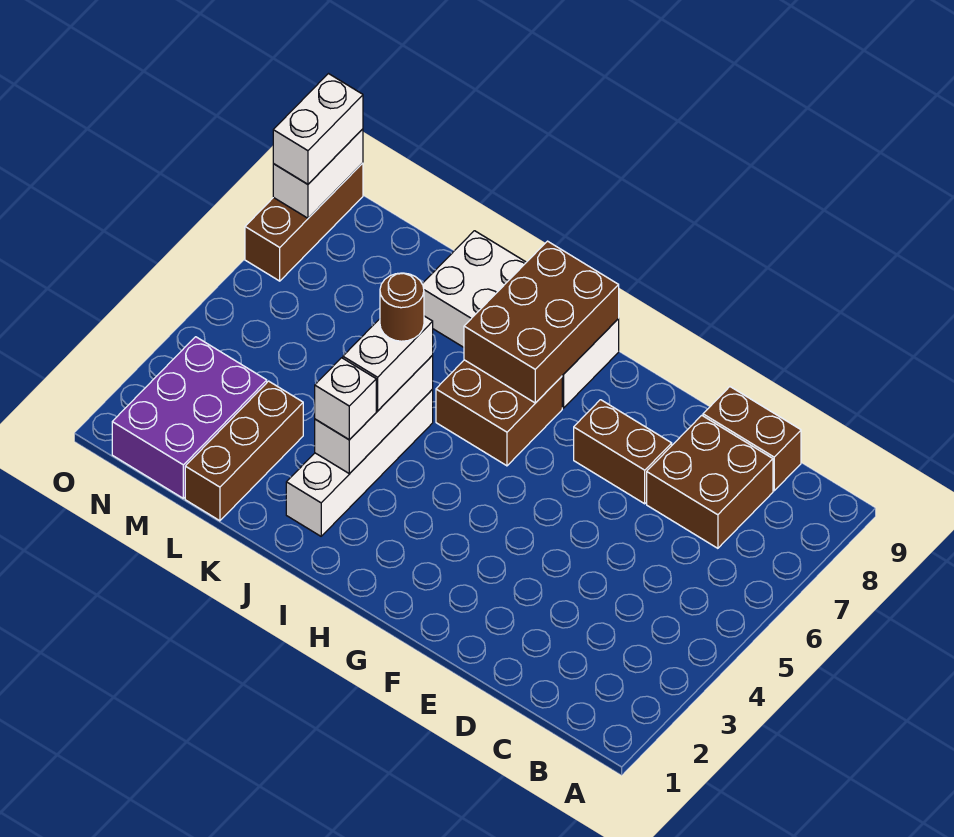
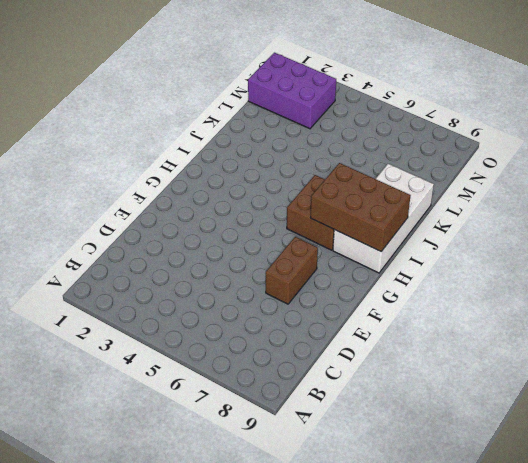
none -> brown 2x2 brick [647,415,773,548]
none -> brown 1x2 brick [703,387,801,491]
none -> white 1x4 brick [286,389,433,536]

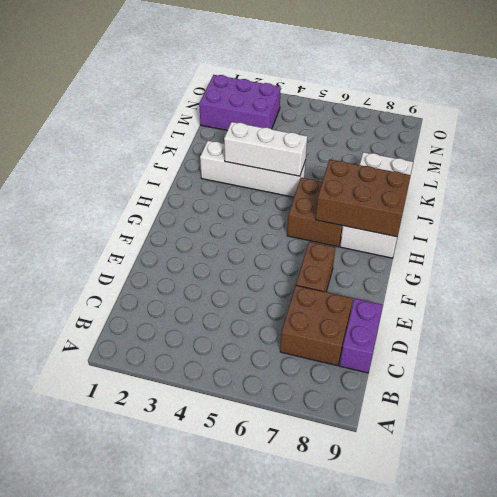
purple 1x2 brick [340,299,383,373] -> brown 1x2 brick [703,387,801,491]
none -> brown 1x3 brick [185,381,303,521]
none -> brown 1x3 brick [245,163,363,281]
none -> white 1x2 brick [273,129,363,218]

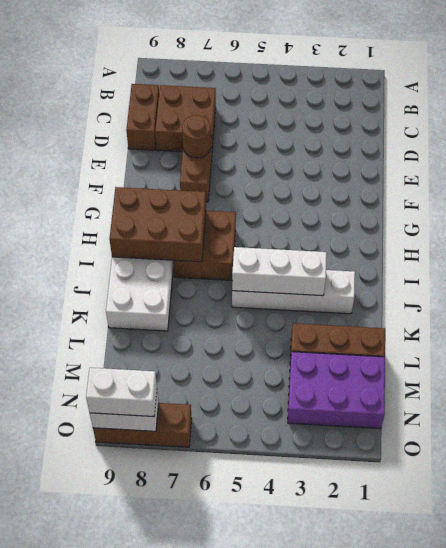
brown 1x1 round brick [182,115,211,158] -> brown 1x1 round brick moved to [380,273,424,341]
none -> white 1x1 brick [315,358,376,440]
none -> white 1x2 brick [343,316,433,411]

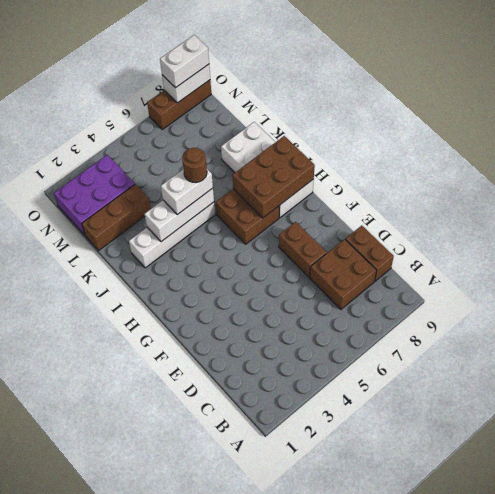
none -> white 1x1 brick [315,358,376,440]

